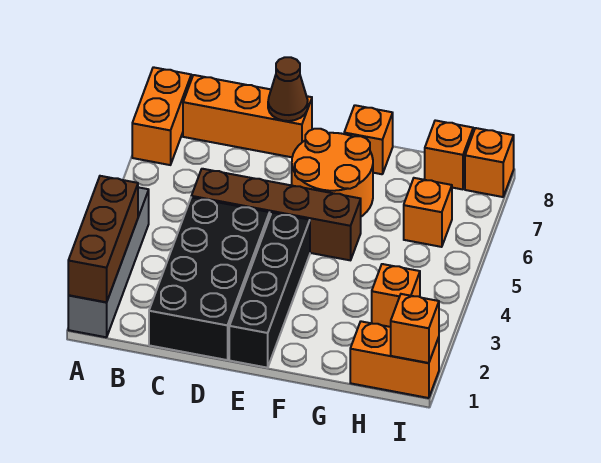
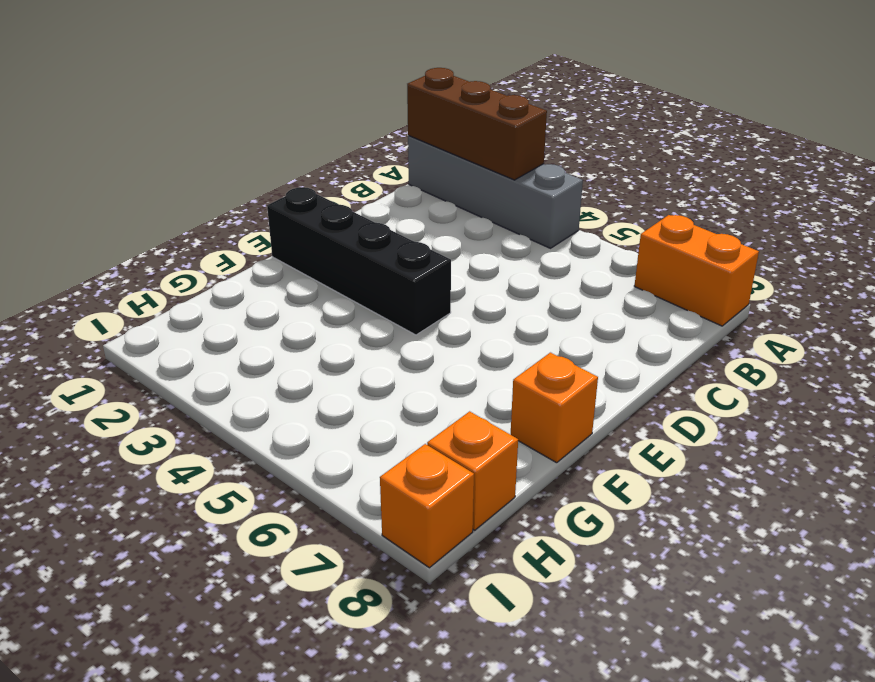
none -> orange 1x3 brick [183,75,312,157]
none -> black 2x4 brick [149,197,270,360]
none -> brown 1x4 brick [191,169,361,260]

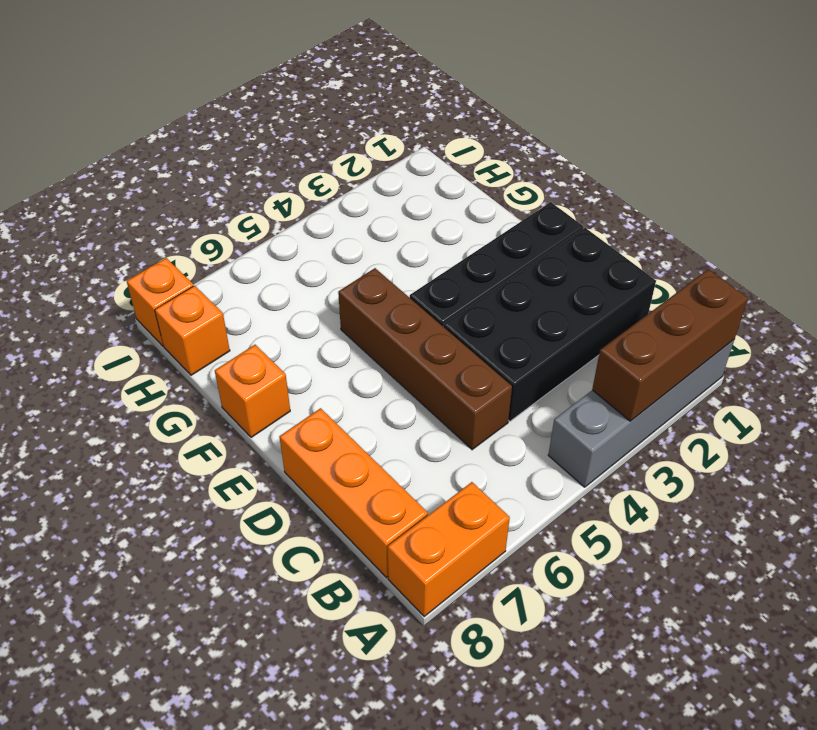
none -> orange 2x2 round brick [292,129,373,217]
none -> orange 1x2 brick [350,321,439,398]
none -> orange 1x1 brick [372,264,420,327]

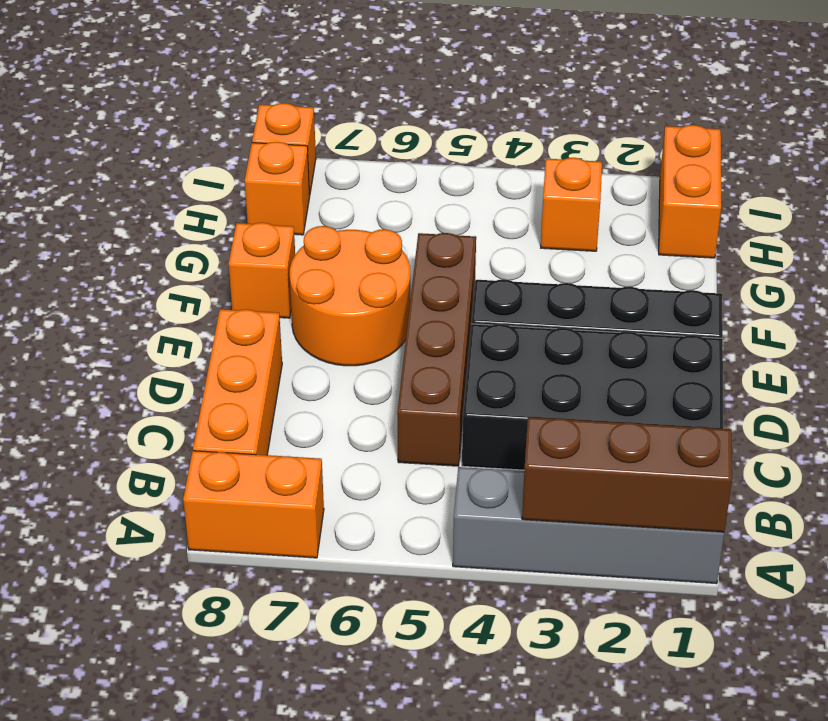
none -> orange 1x1 brick [404,178,452,247]
none -> brown 1x1 cone [268,57,308,121]
none -> orange 1x1 brick [391,294,439,363]

